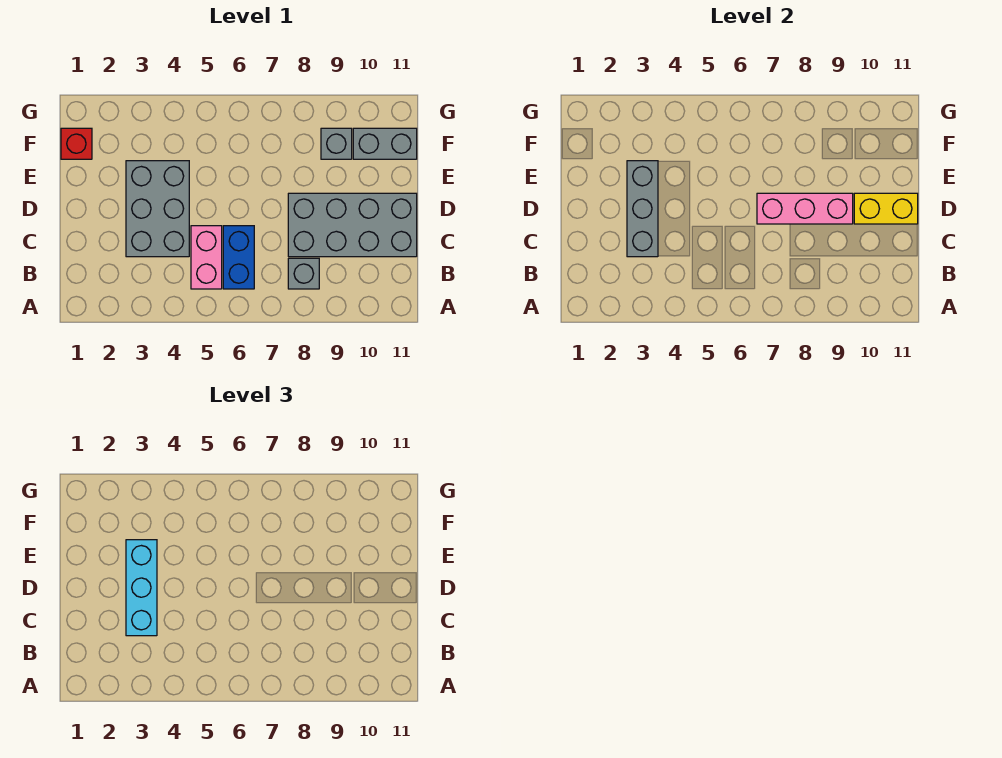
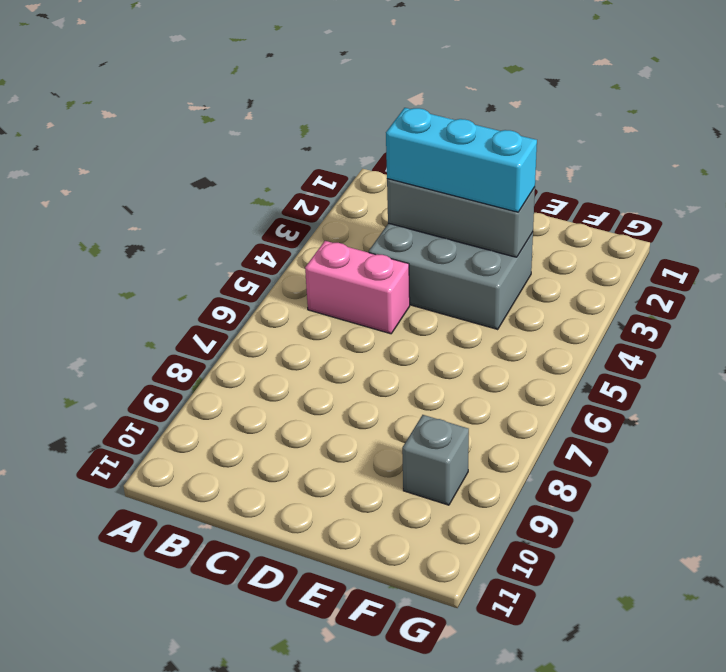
none -> blue 1x2 brick [223,226,254,289]
none -> grey 1x1 brick [288,258,319,289]
none -> grey 2x4 brick [288,193,417,257]

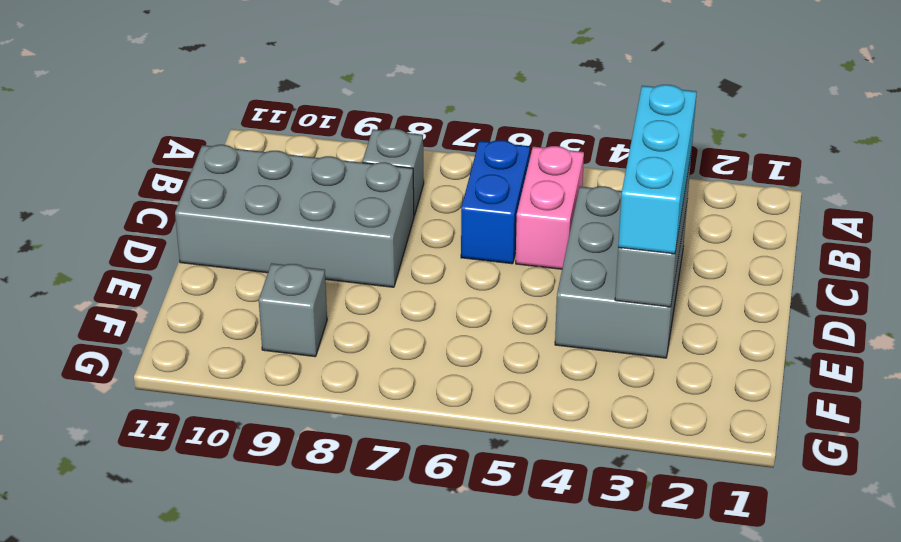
none -> red 1x1 brick [61,128,92,159]
none -> grey 1x2 brick [353,128,417,159]
none -> pink 1x3 brick [757,193,853,224]

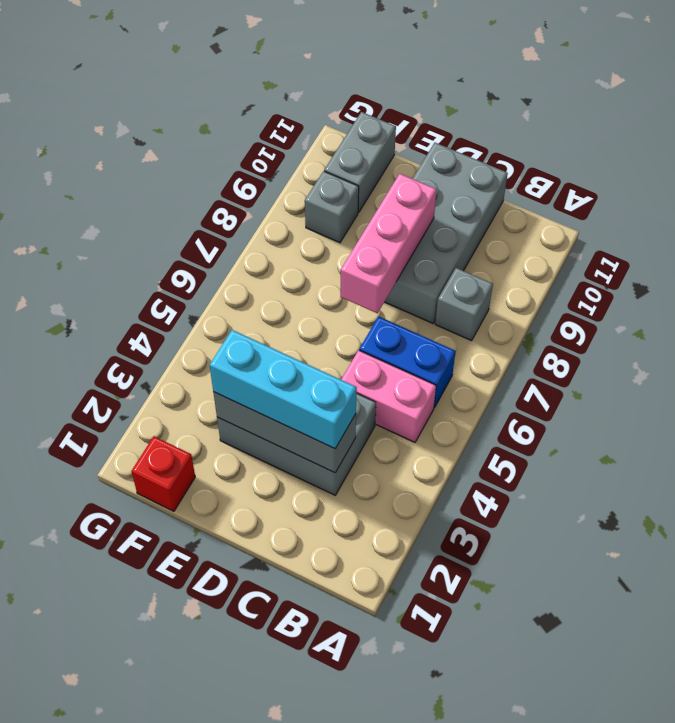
none -> yellow 1x2 brick [854,193,918,224]

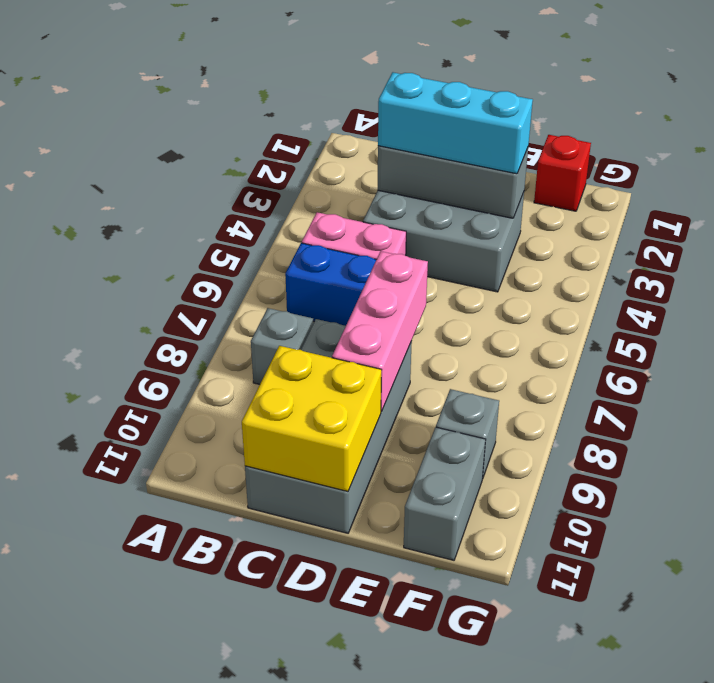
yellow 2x2 brick [242,346,381,491] -> yellow 1x2 brick [854,193,918,224]

